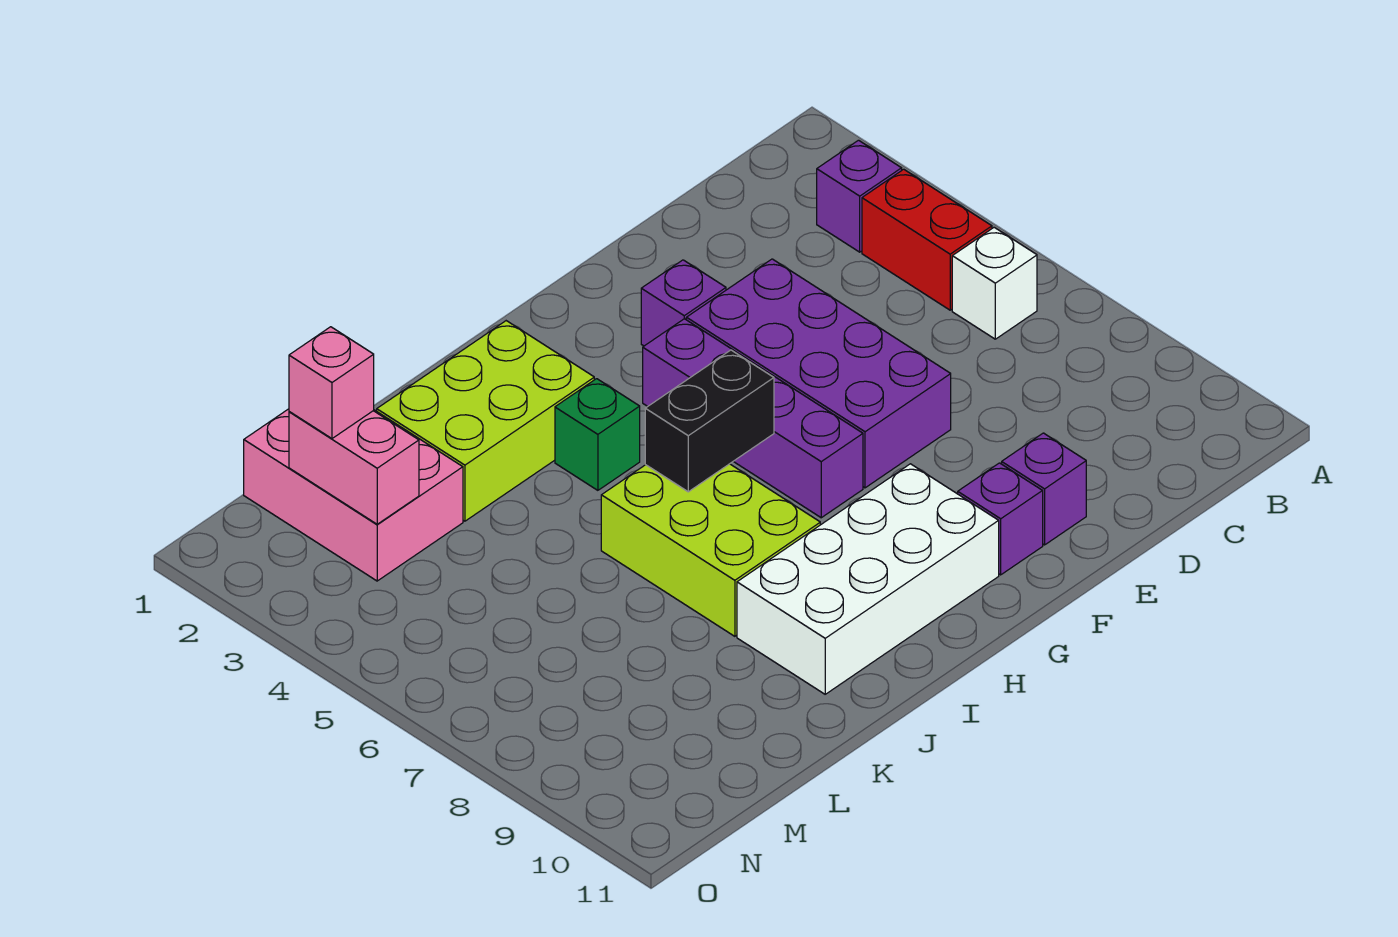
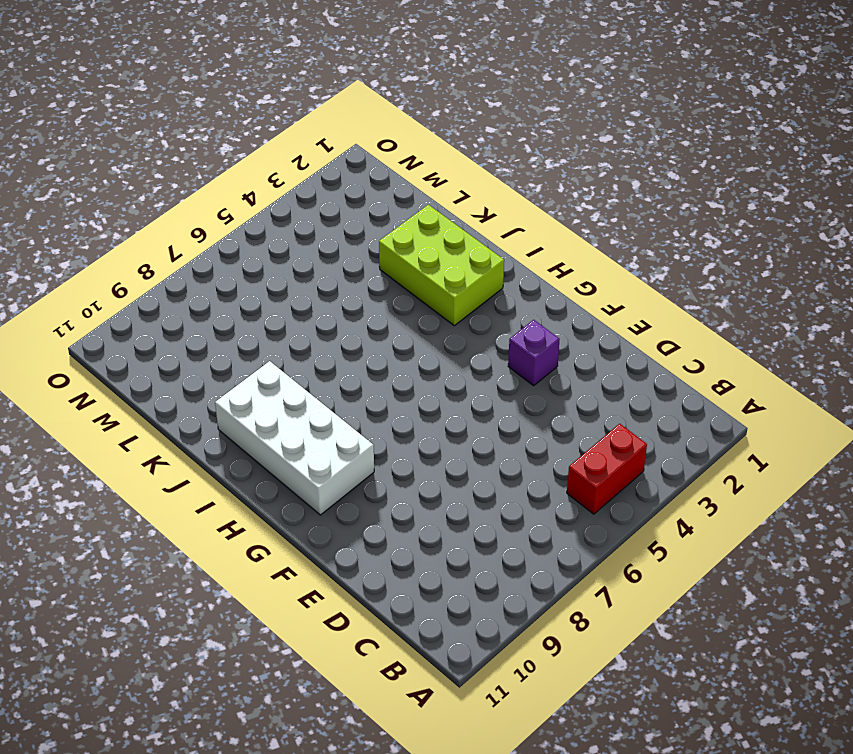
none -> purple 1x1 brick [817,140,902,252]
none -> white 1x1 brick [952,227,1037,339]
none -> purple 2x4 brick [686,259,951,488]

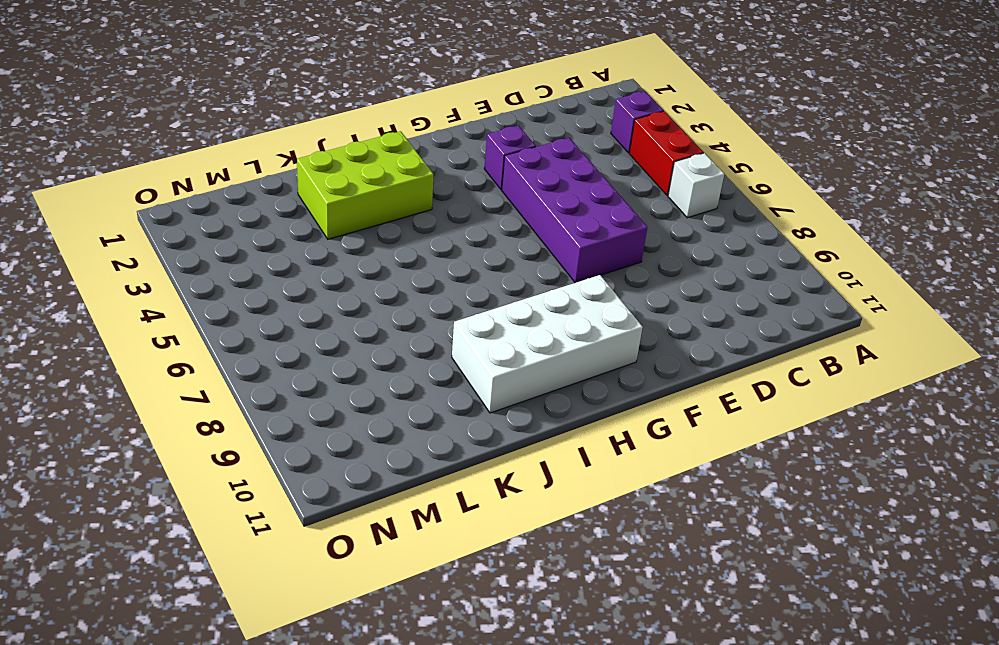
none -> purple 1x1 brick [1002,433,1086,545]
none -> purple 1x1 brick [958,463,1043,575]
none -> purple 1x4 brick [643,319,863,518]

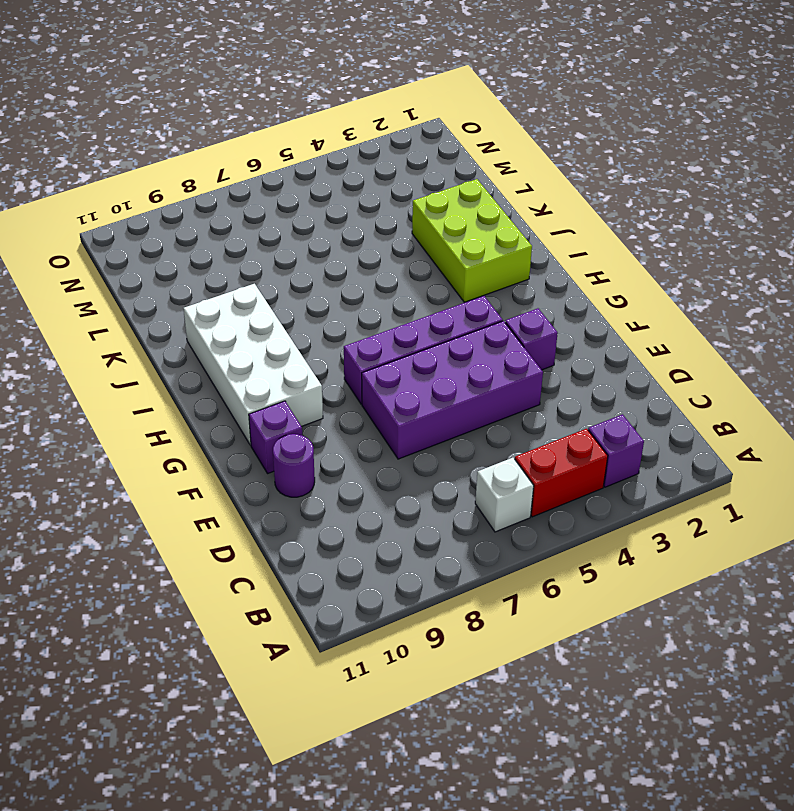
purple 1x1 round brick [273,434,315,497] -> purple 1x1 brick [1002,433,1086,545]
none -> green 1x1 brick [555,379,640,490]
none -> lime 2x3 brick [601,464,820,636]
none -> pink 2x3 brick [244,409,463,581]

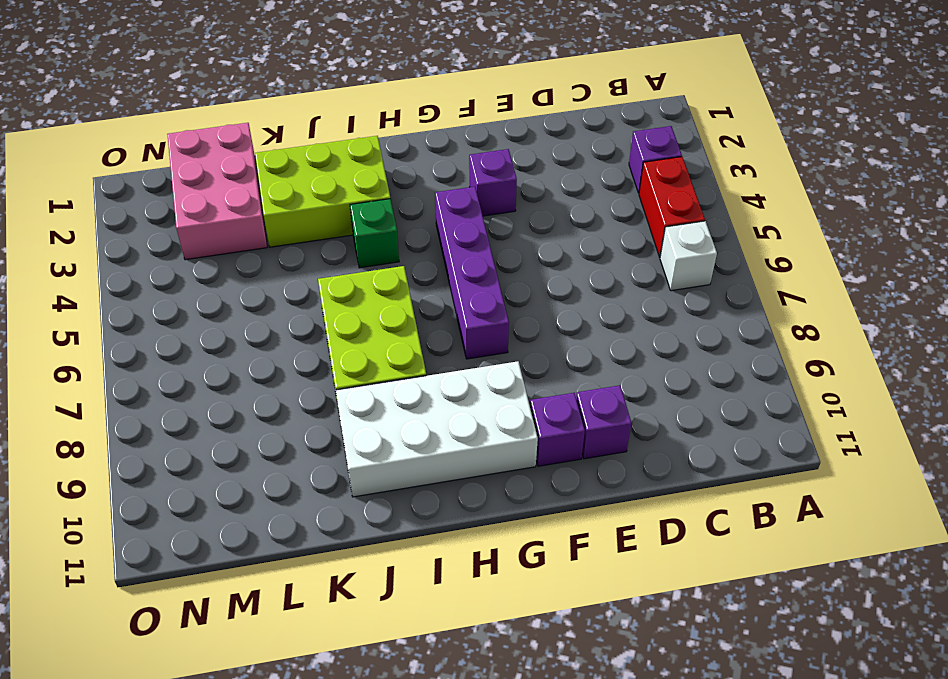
none -> purple 2x4 brick [686,259,951,488]
none -> black 1x2 brick [645,350,774,492]
none -> pink 1x2 brick [289,411,419,524]

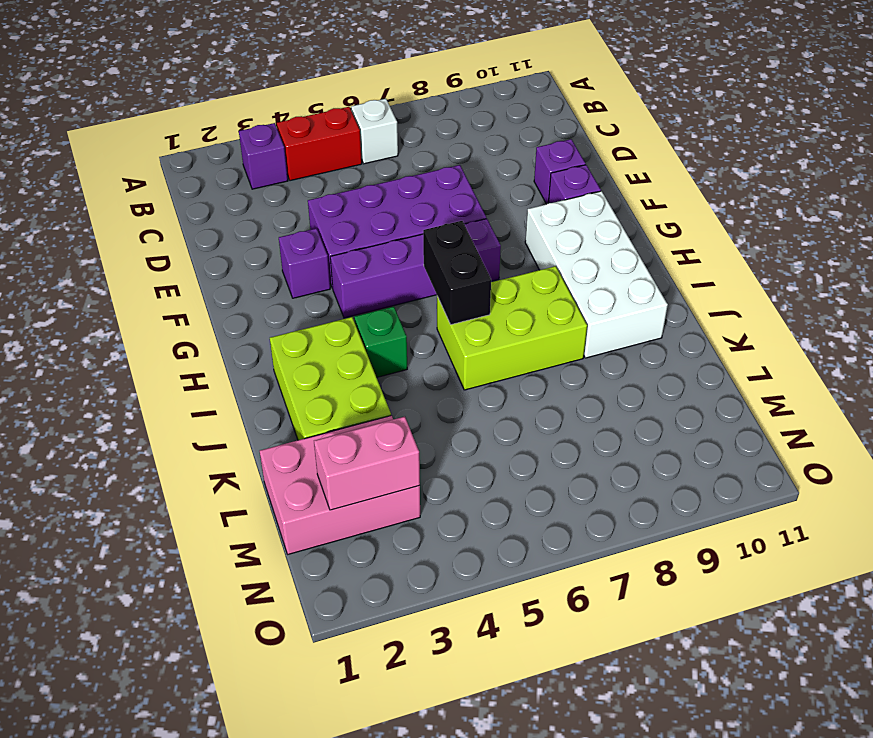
none -> pink 1x1 brick [289,327,374,438]

